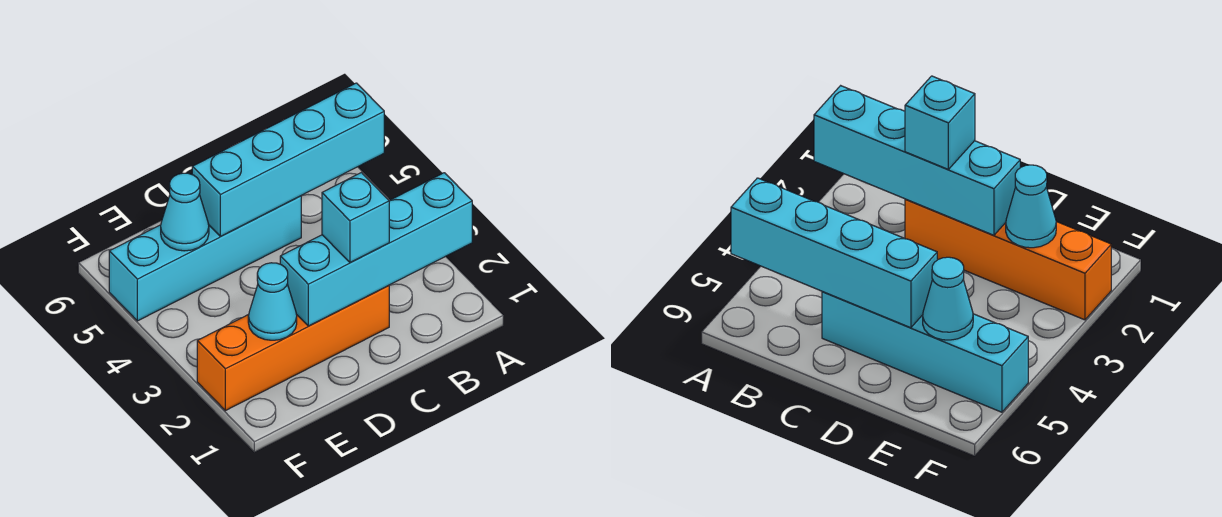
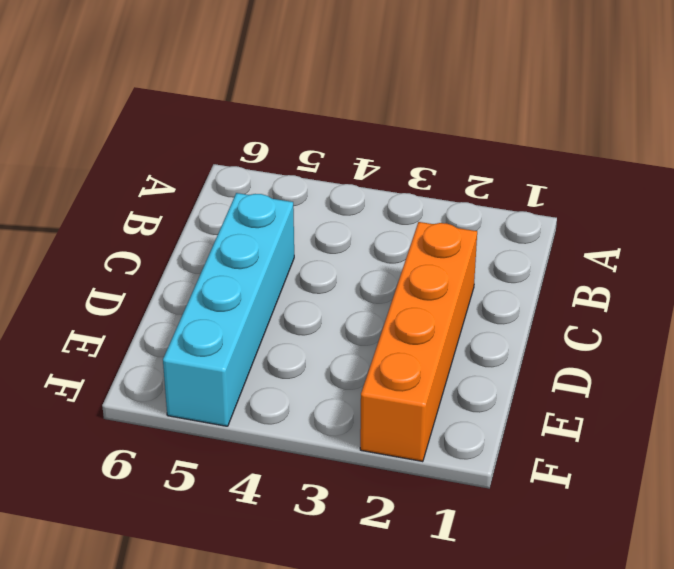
none -> cyan 1x4 brick [280,173,472,326]
none -> cyan 1x4 brick [192,83,384,236]

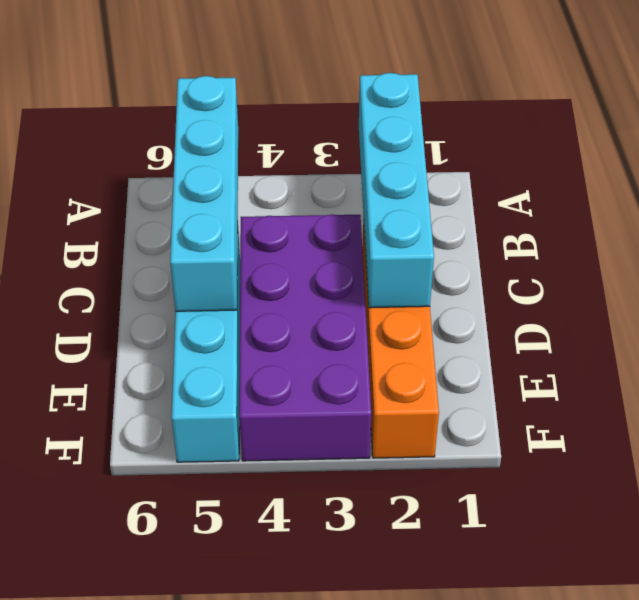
purple 2x4 brick [239,214,371,461] -> none
none -> cyan 1x1 cone [248,263,297,340]
none -> cyan 1x1 cone [161,173,209,251]

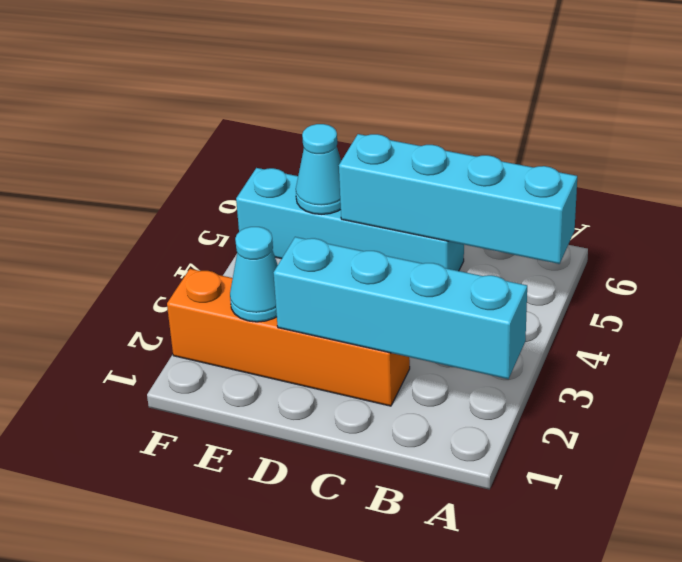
none -> cyan 1x1 brick [322,173,389,263]

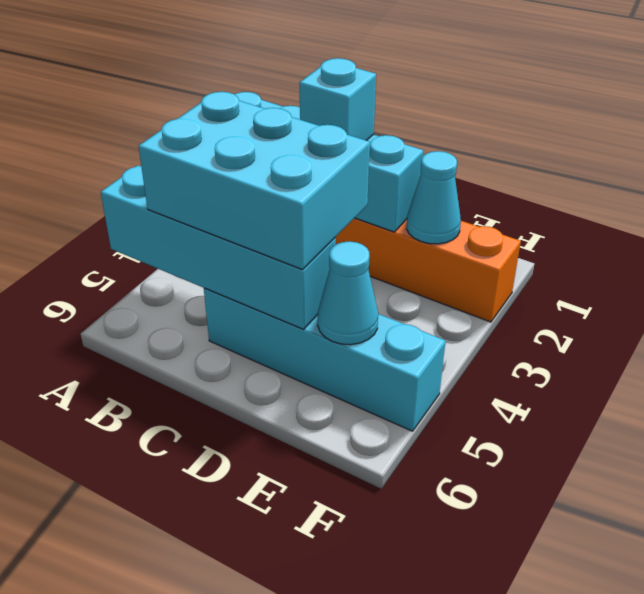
cyan 2x3 brick [139,92,370,270] -> none

